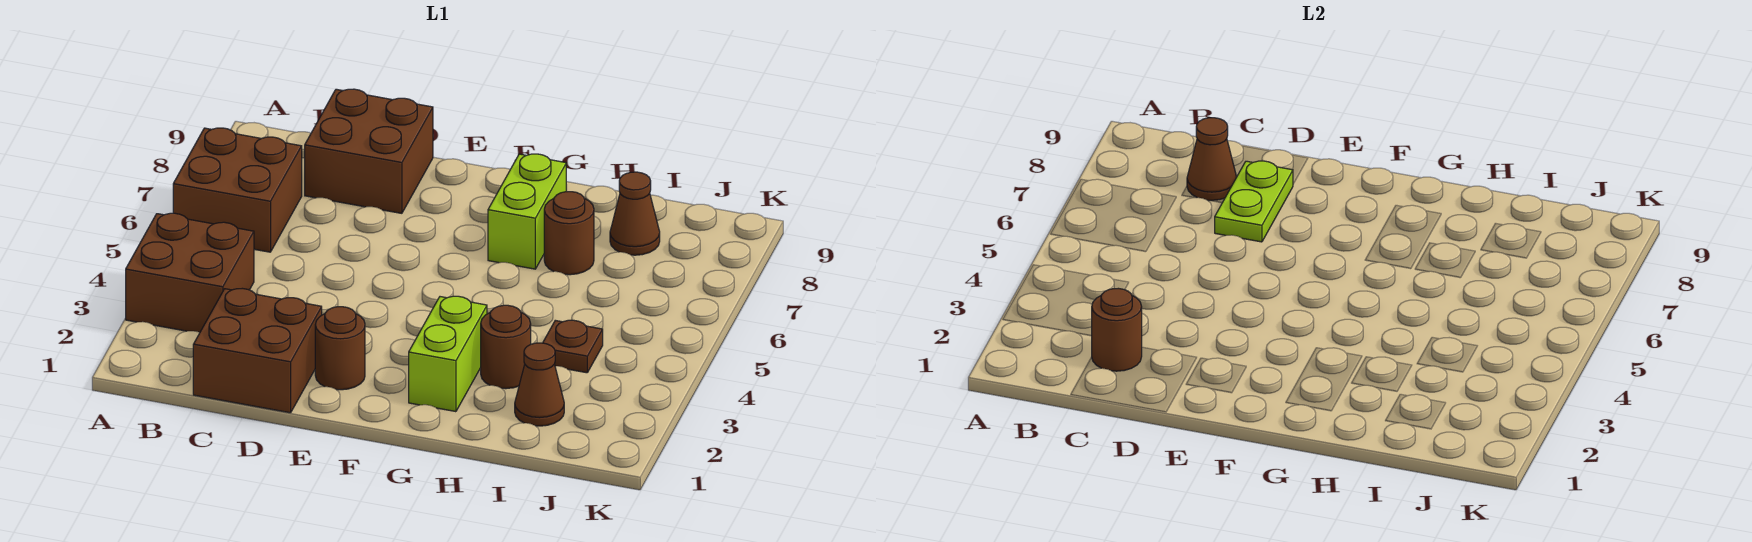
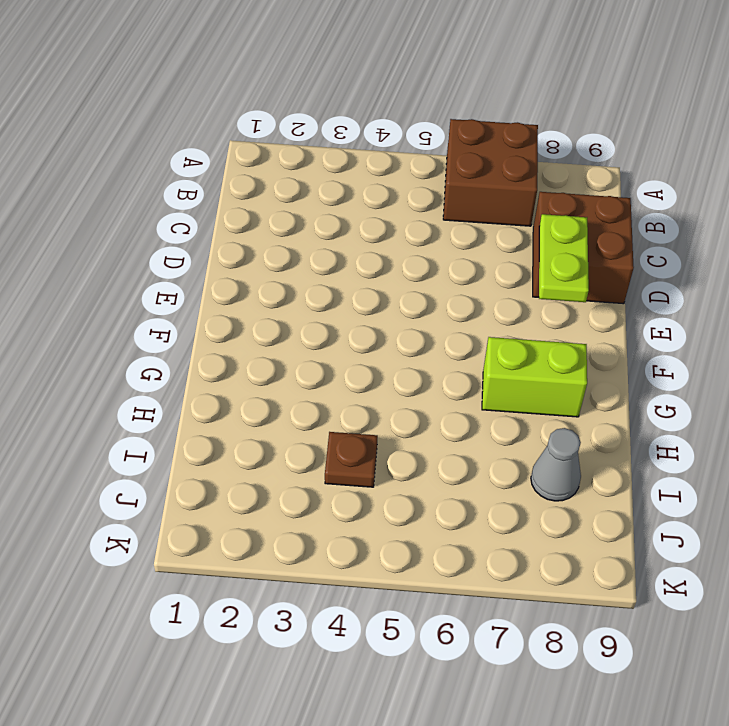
lime 1x2 plate [539,214,589,302] -> lime 1x2 plate turned to [1215,161,1293,242]
grey 1x1 cone [531,428,581,501] -> brown 1x1 cone [610,172,660,255]
none -> brown 2x2 brick [126,213,254,332]
none -> brown 2x2 brick [193,288,322,413]
none -> brown 1x1 round brick [315,307,365,390]

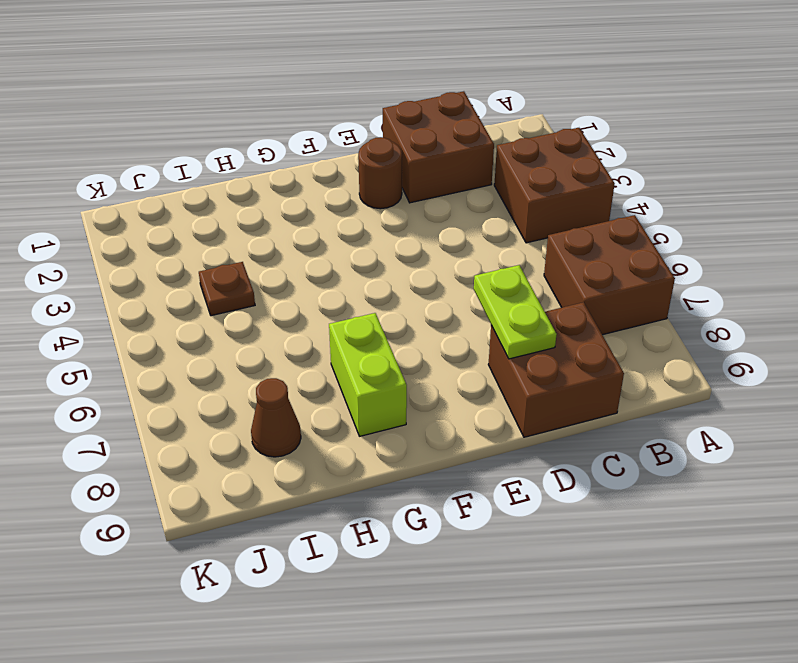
none -> lime 1x2 brick [409,296,487,412]
none -> brown 1x1 round brick [481,305,531,389]
none -> brown 1x1 round brick [544,191,594,275]

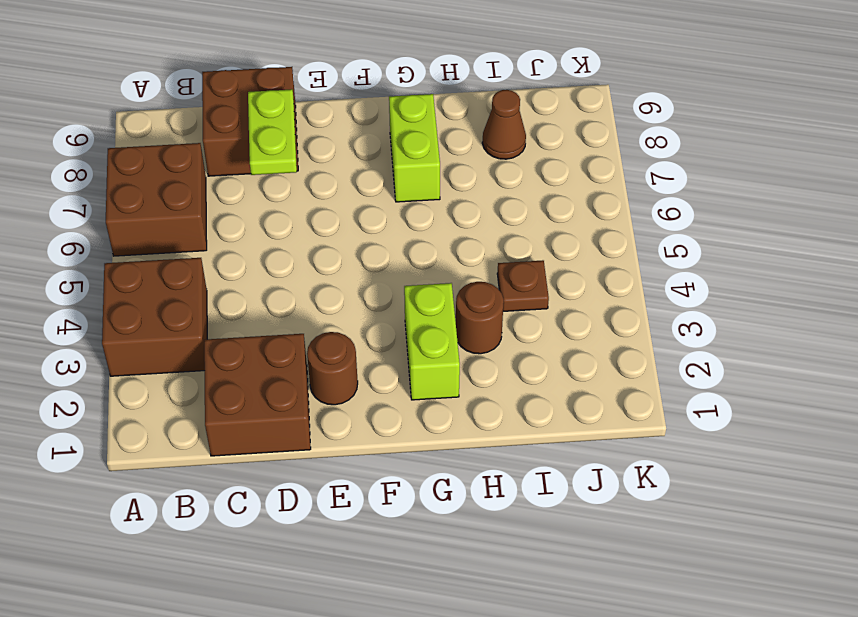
none -> brown 1x1 round brick [544,191,594,275]
none -> brown 1x1 cone [515,343,564,426]
none -> brown 1x1 round brick [1092,288,1142,371]

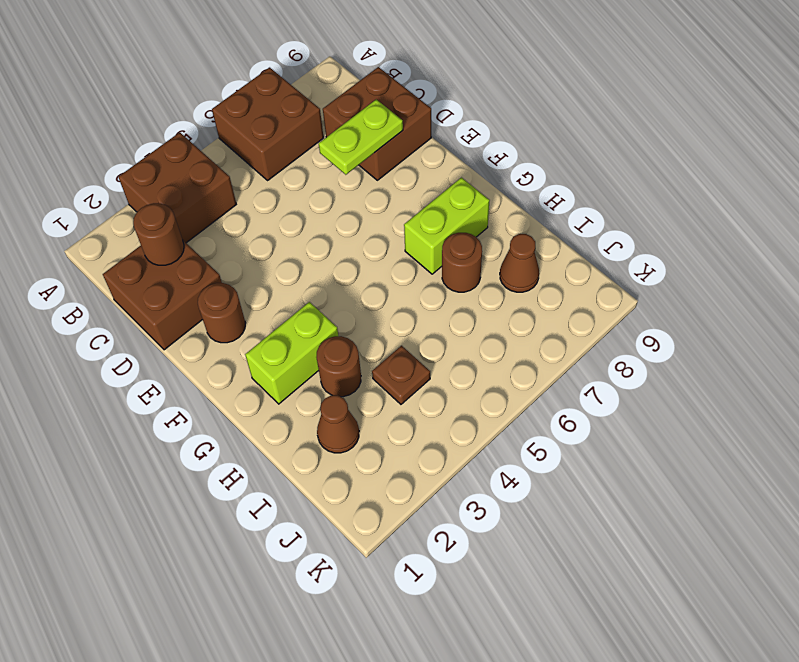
none -> brown 1x1 cone [1187,118,1236,201]

